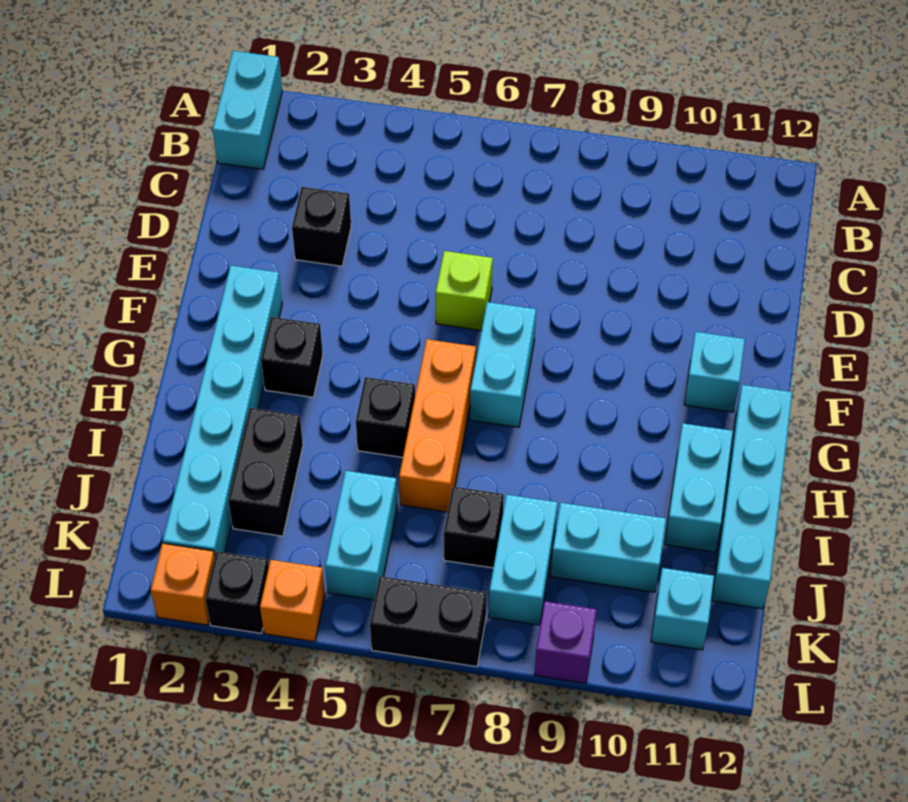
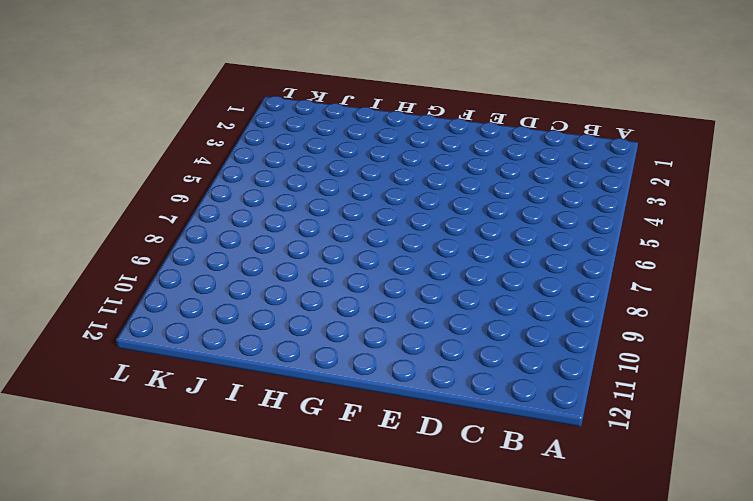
none -> cyan 1x2 brick [213,51,282,169]
none -> black 1x1 brick [292,187,351,266]
none -> lime 1x1 brick [436,251,493,331]

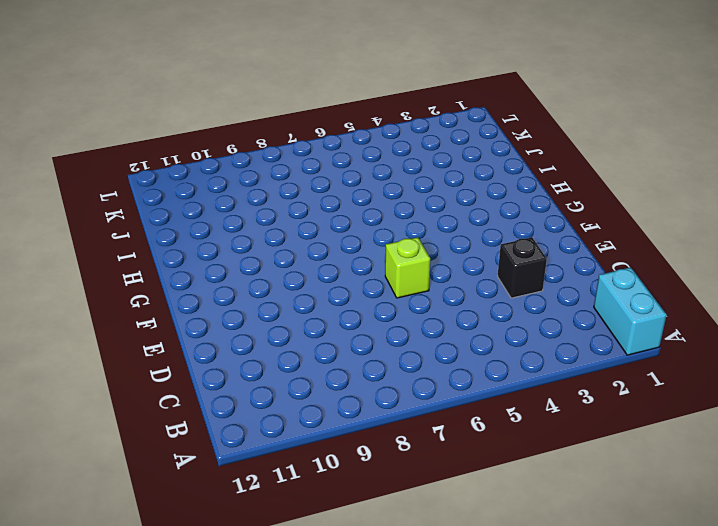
none -> cyan 1x6 brick [163,266,282,556]
none -> cyan 1x2 brick [470,302,536,427]
none -> cyan 1x1 brick [684,332,745,412]

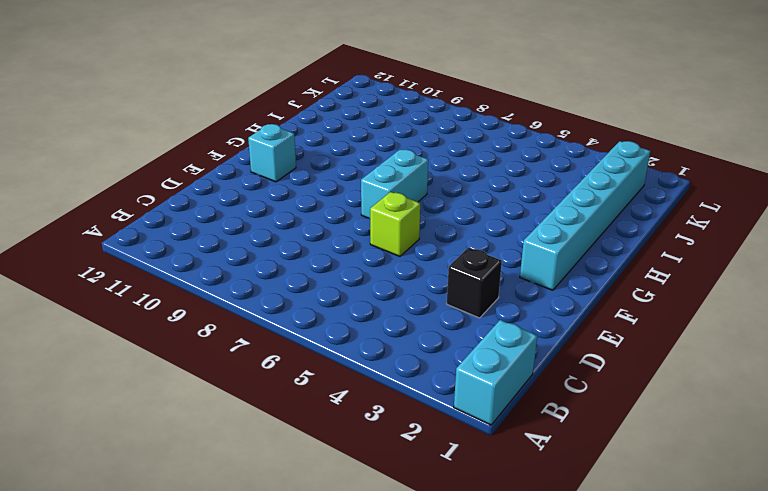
none -> black 1x1 brick [261,317,323,397]
none -> orange 1x3 brick [399,339,476,512]
none -> cyan 1x4 brick [712,385,792,609]

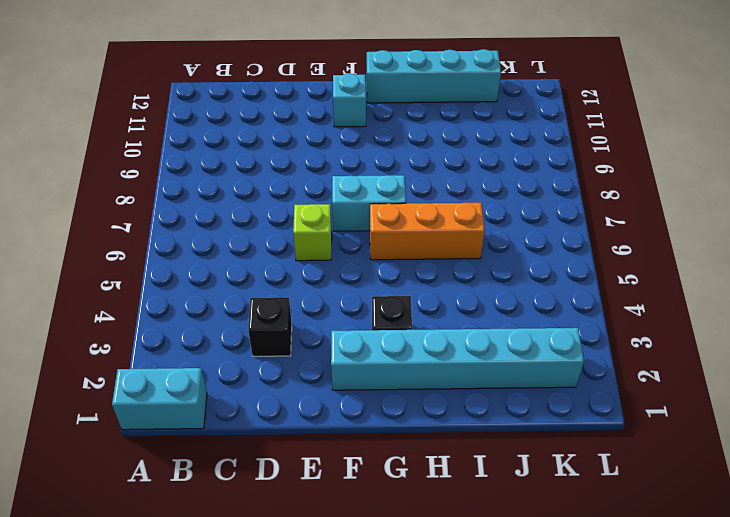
none -> black 1x1 brick [356,377,415,457]
none -> cyan 1x2 brick [665,423,733,552]
none -> black 1x2 brick [228,408,303,536]

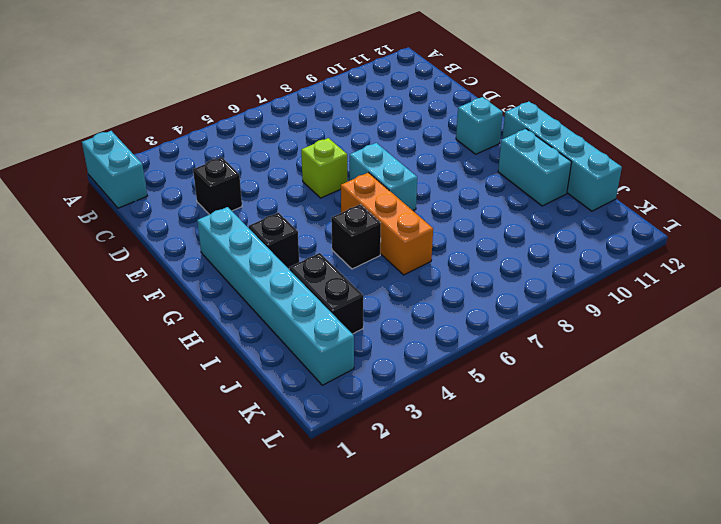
none -> cyan 1x2 brick [325,471,397,600]
none -> black 1x1 brick [444,487,504,568]
none -> cyan 1x2 brick [489,495,558,625]

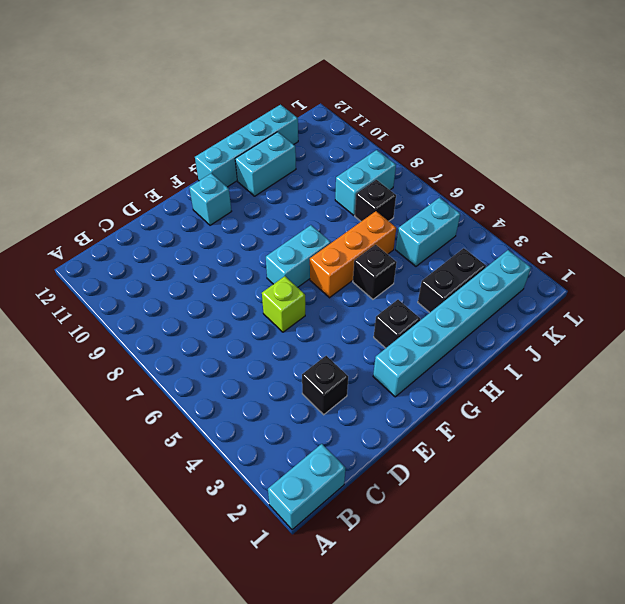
none -> cyan 1x2 brick [551,503,666,592]
none -> cyan 1x1 brick [651,568,714,650]
none -> orange 1x1 brick [151,543,215,625]

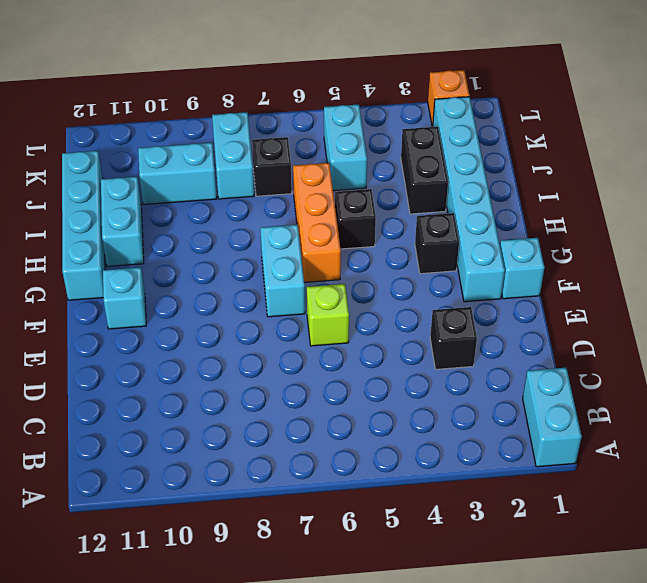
cyan 1x1 brick [500,238,544,299] -> cyan 1x1 brick moved to [651,568,714,650]
none -> black 1x1 brick [205,551,269,633]
none -> orange 1x1 brick [260,560,325,642]
none -> black 1x2 brick [370,576,486,667]

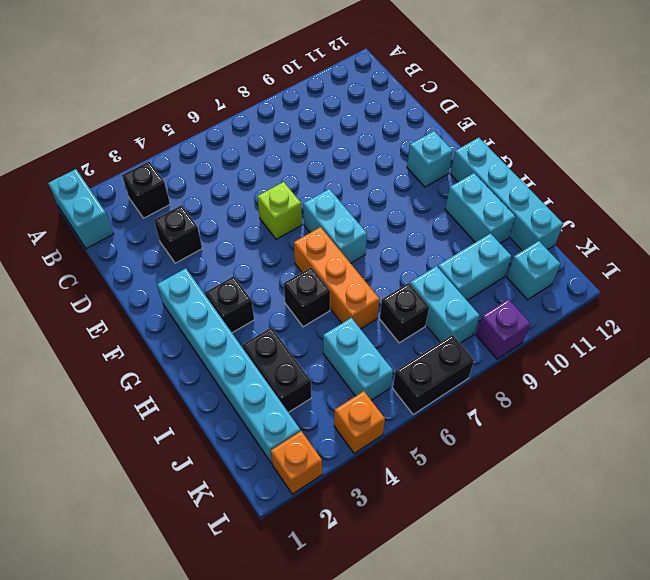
black 1x1 brick [122,162,170,218] -> black 1x1 brick moved to [205,551,269,633]

